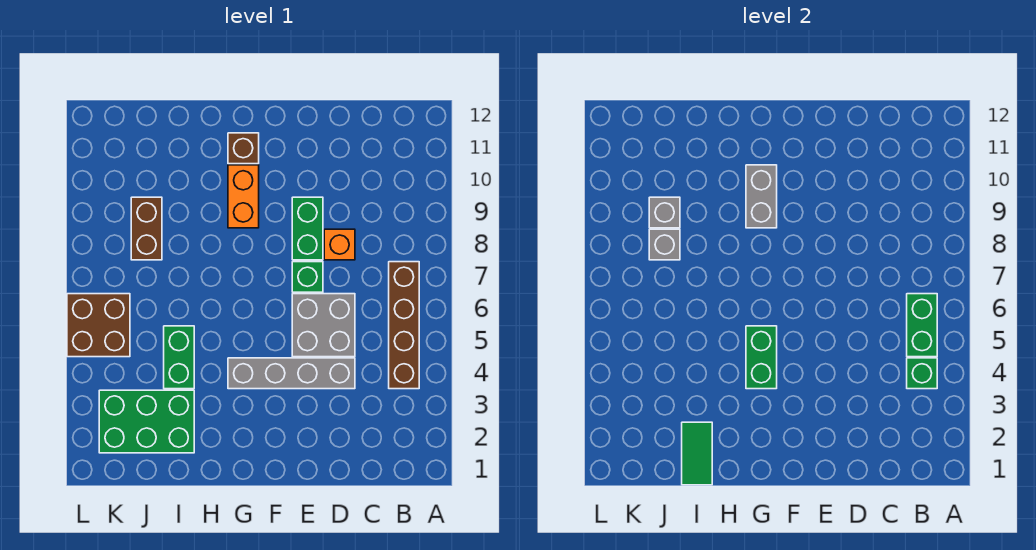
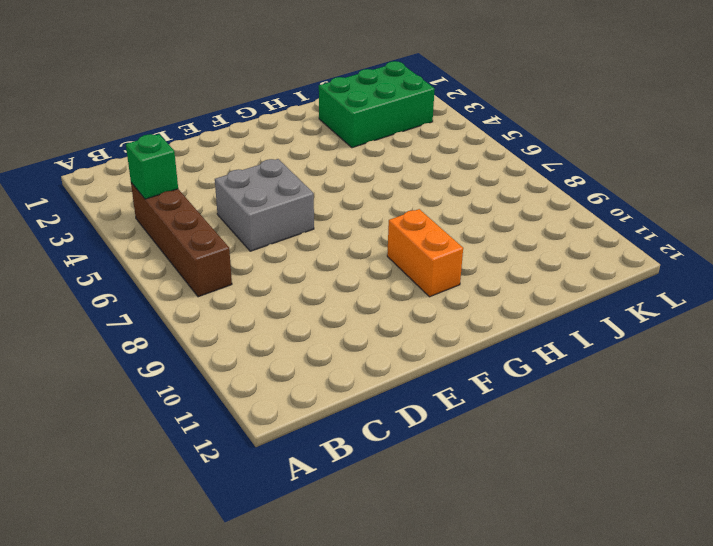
none -> grey 1x4 brick [228,358,355,389]
none -> orange 1x1 brick [324,229,355,260]
none -> green 1x1 brick [292,262,323,292]

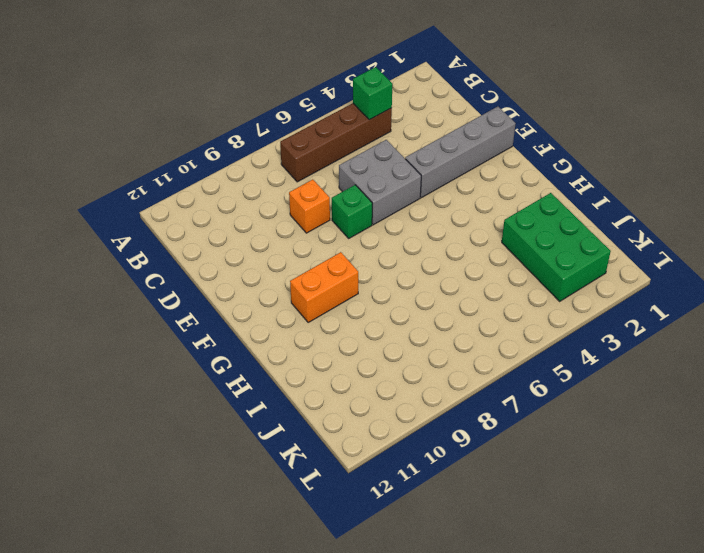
grey 1x4 brick [405,107,516,198] -> grey 1x4 brick turned to [228,358,355,389]
none -> green 1x2 brick [292,197,323,260]
none -> brown 1x1 brick [228,133,259,164]
none -> green 1x2 brick [164,326,194,389]

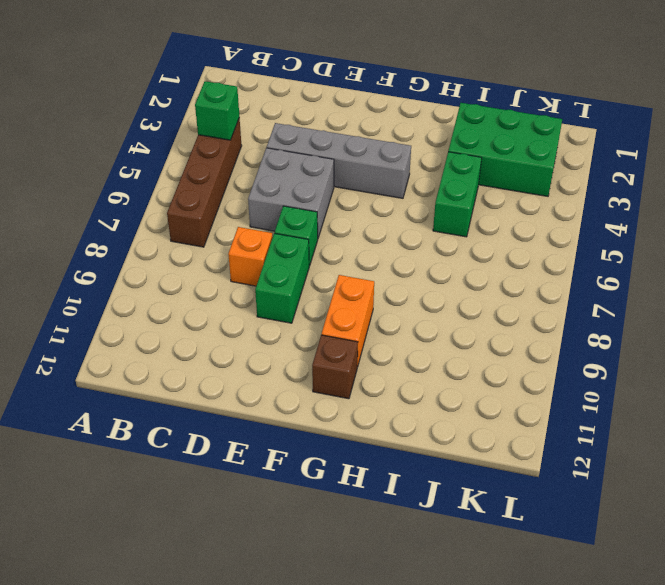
none -> brown 1x2 brick [131,197,162,260]
none -> brown 2x2 brick [67,294,130,357]
none -> green 1x2 brick [907,294,937,357]

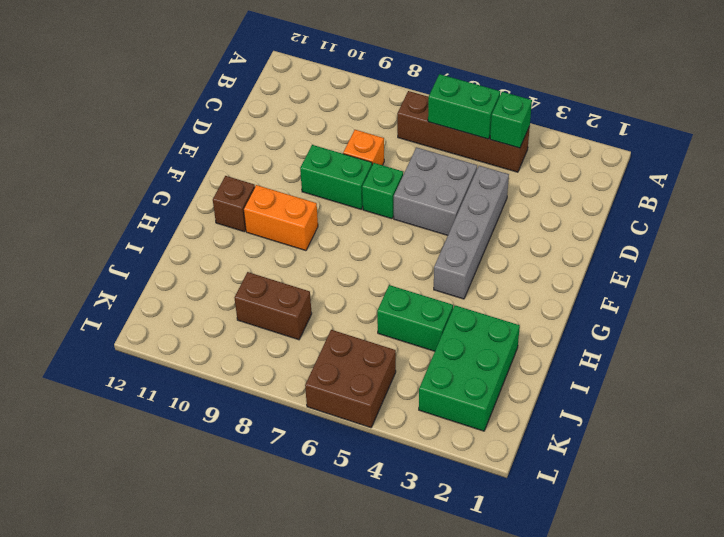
none -> green 1x2 brick [746,326,777,389]
none -> grey 1x2 brick [746,165,777,228]
none -> green 1x2 tile [682,422,712,485]

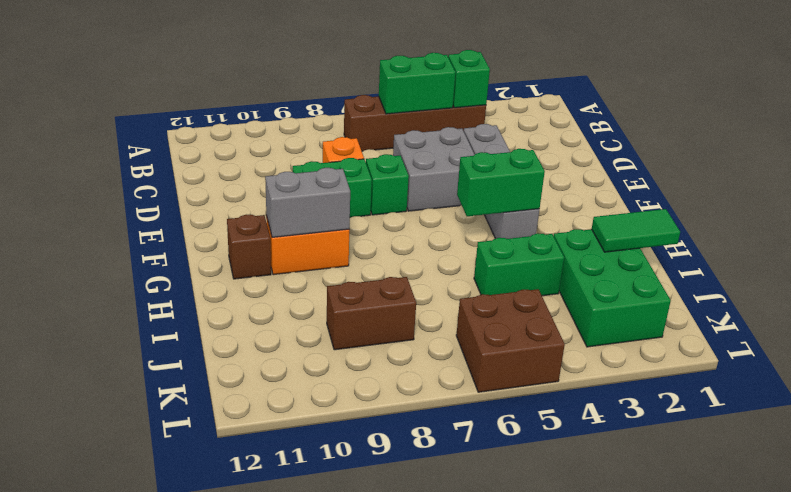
none -> grey 1x1 brick [649,229,680,260]
none -> grey 1x1 brick [649,197,680,228]

